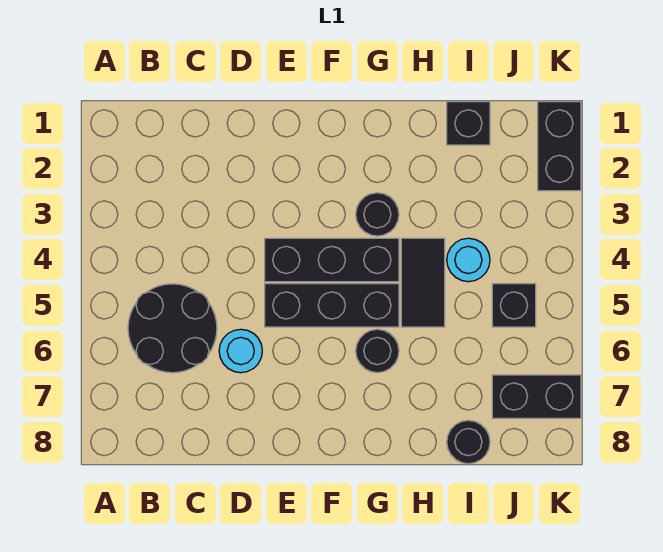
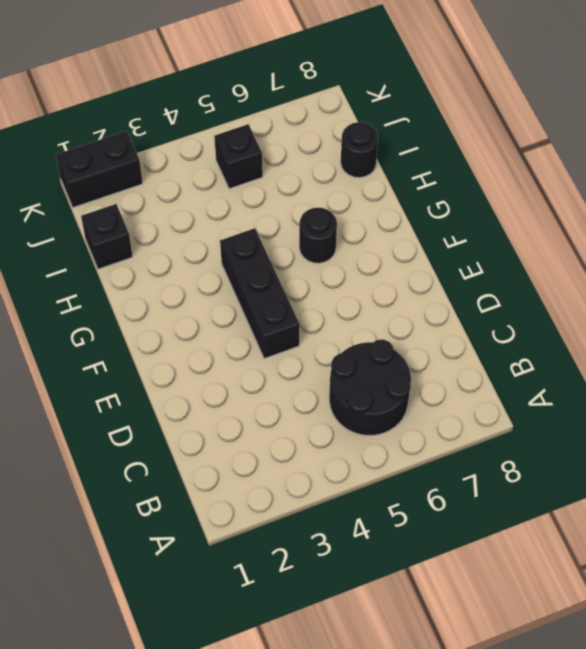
none -> cyan 1x1 round brick [219,329,262,373]
none -> black 1x3 brick [265,284,399,327]
none -> black 1x1 round brick [356,193,399,236]

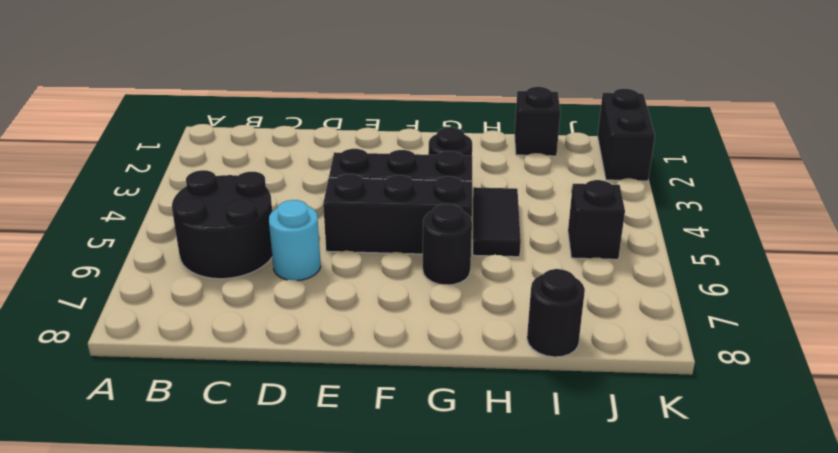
none -> cyan 1x1 round brick [447,238,490,282]
none -> black 1x2 brick [492,375,581,418]

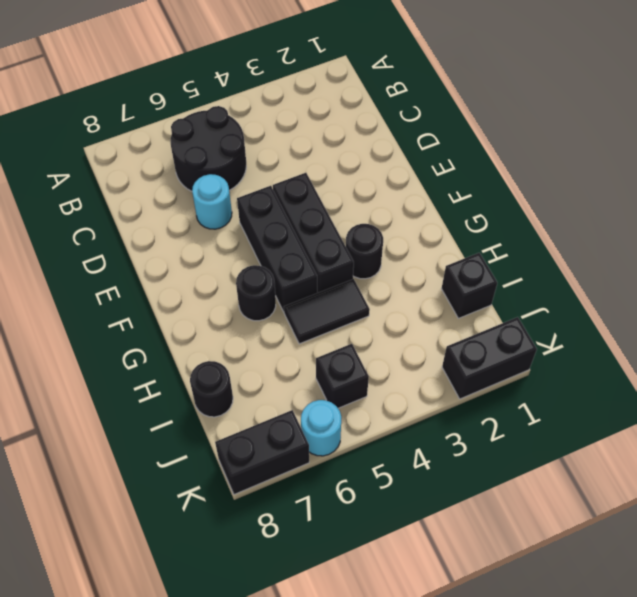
cyan 1x1 round brick [301,400,341,456] -> cyan 1x1 round brick moved to [447,238,490,282]
black 1x2 brick [215,410,309,494] -> black 1x2 brick turned to [492,375,581,418]

